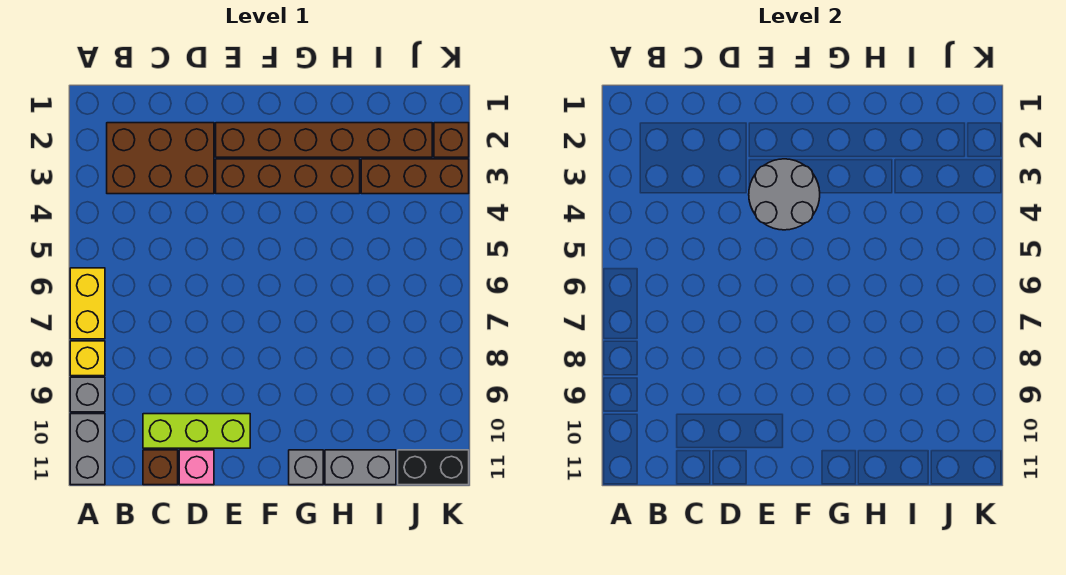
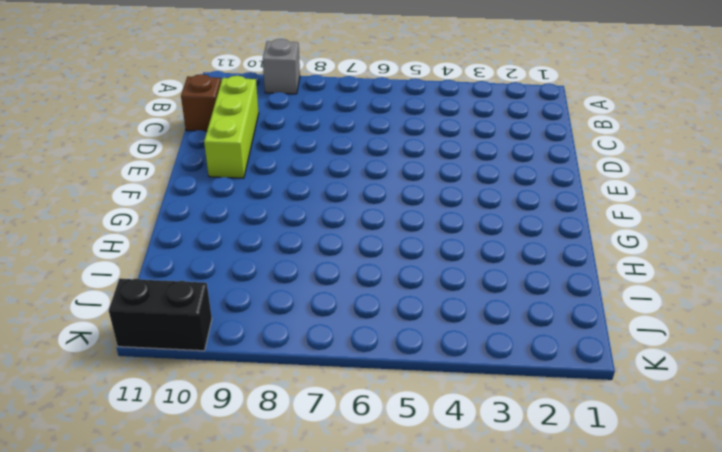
black 1x2 brick [109,279,212,351] -> black 1x2 brick turned to [398,450,469,485]
none -> yellow 1x2 brick [70,268,105,339]
none -> yellow 1x1 brick [70,341,105,376]
none -> grey 1x2 brick [70,414,105,485]

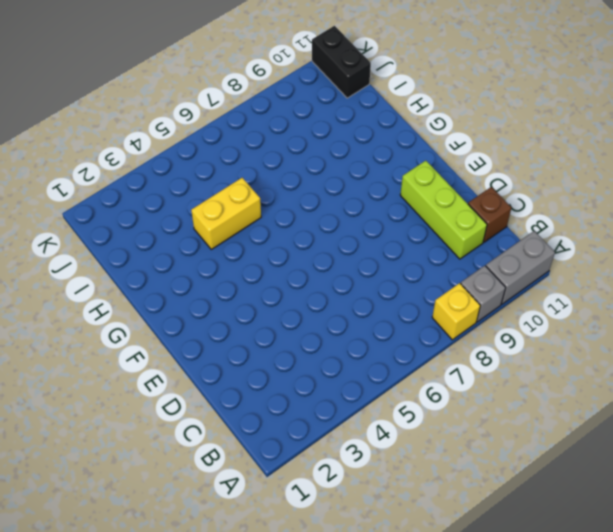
yellow 1x2 brick [191,178,261,249] -> yellow 1x2 brick moved to [70,268,105,339]
none -> brown 2x3 brick [107,123,214,194]
none -> pink 1x1 brick [179,450,214,485]
none -> brown 1x6 brick [216,123,432,157]

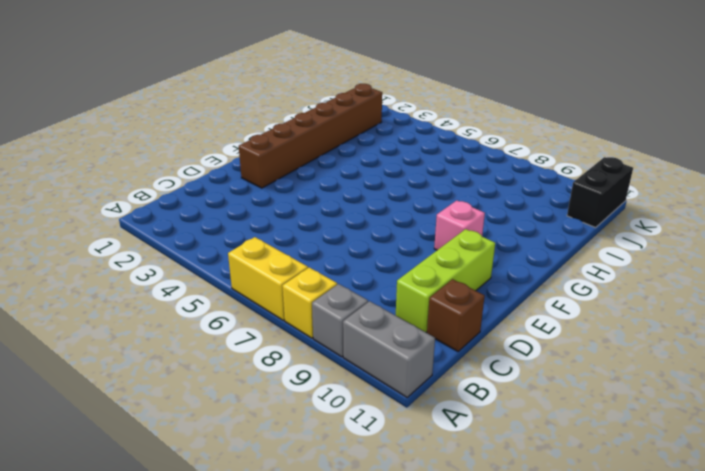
pink 1x1 brick [434,201,485,250] -> pink 1x1 brick moved to [179,450,214,485]
none -> brown 2x3 brick [107,123,214,194]
none -> brown 1x4 brick [216,159,360,194]
none -> grey 1x1 brick [289,450,323,485]

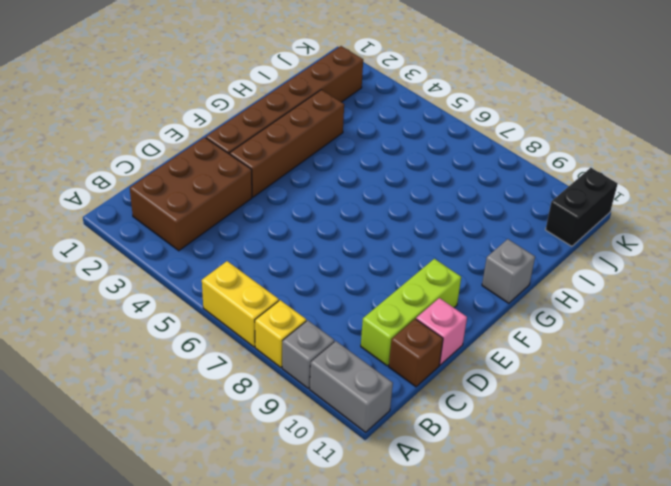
none -> grey 1x2 brick [325,450,396,485]
none -> brown 1x3 brick [361,159,469,194]
none -> brown 1x1 brick [434,123,469,157]

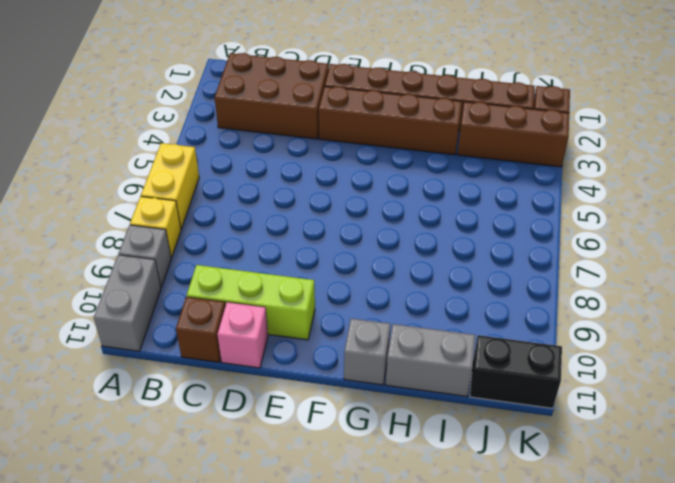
none -> grey 2x2 round brick [749,159,820,230]

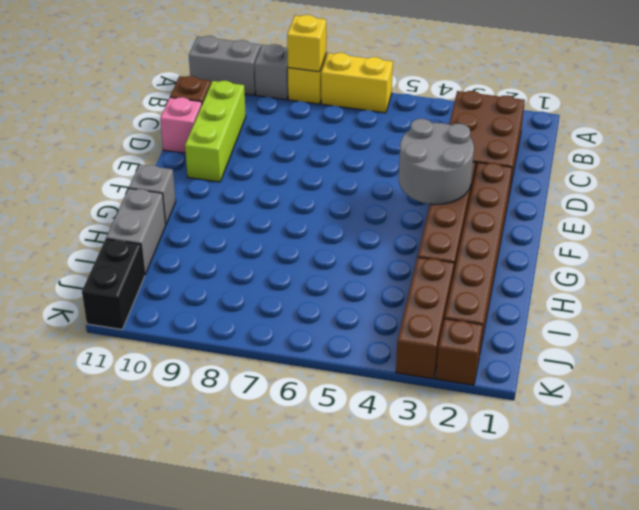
yellow 1x1 brick [287,15,326,72] -> none

